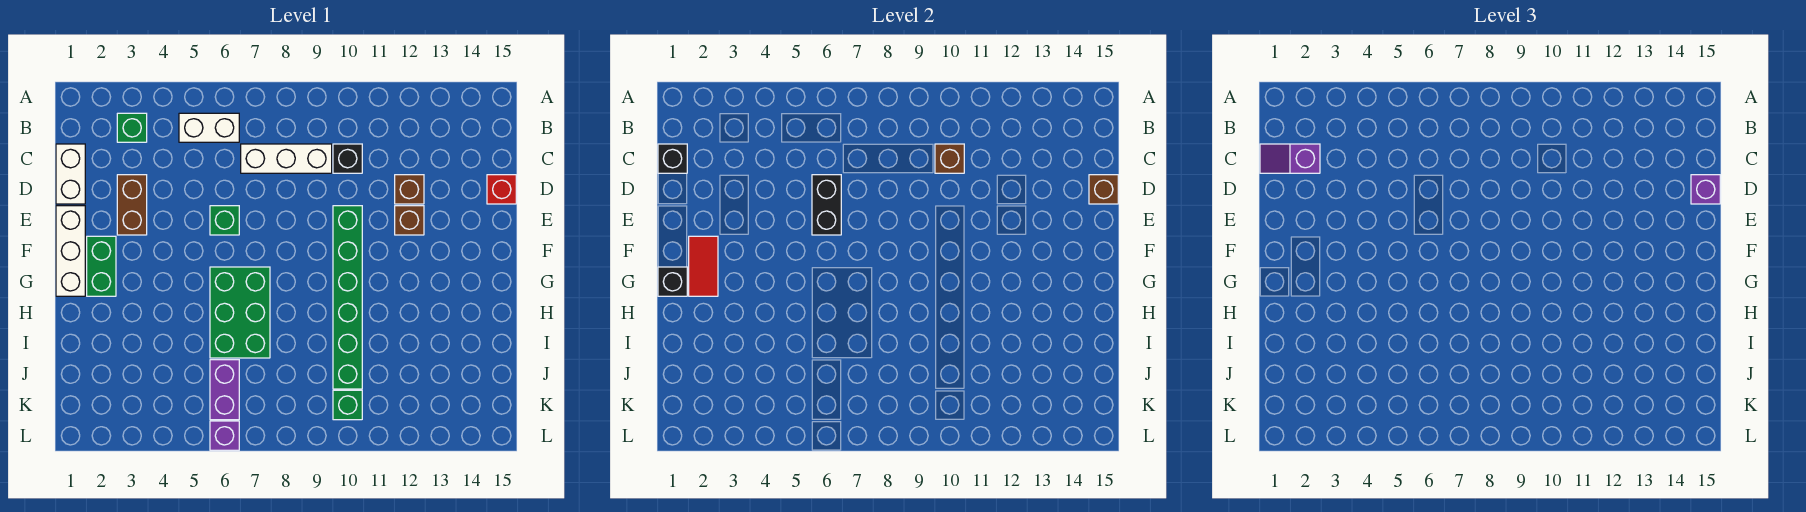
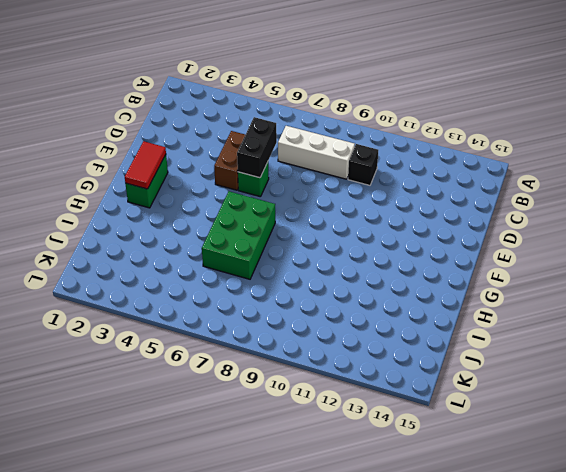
brown 1x2 brick [214,131,245,190] -> brown 1x2 brick moved to [117,175,147,235]
none -> green 1x1 brick [117,113,147,142]
none -> white 1x2 brick [179,113,239,142]
none -> white 1x2 brick [56,144,85,204]

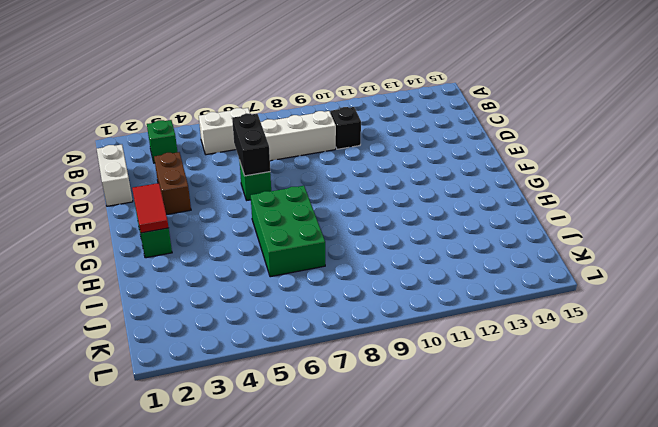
none -> brown 1x1 brick [395,175,424,204]
none -> red 1x1 brick [487,175,516,204]
none -> white 1x3 brick [56,206,85,296]

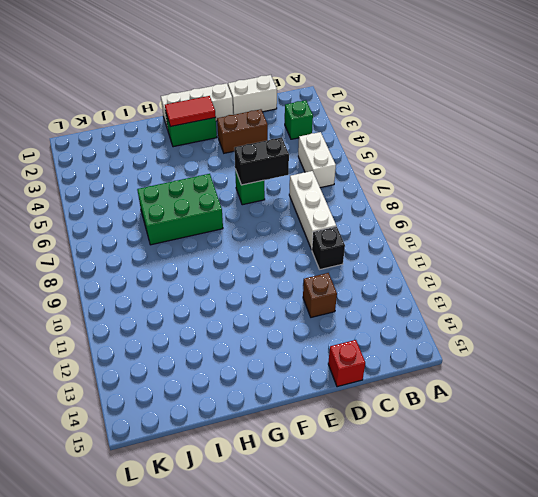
none -> green 1x6 brick [333,206,362,389]
none -> brown 1x1 brick [395,206,424,235]
none -> purple 1x2 brick [210,360,239,420]

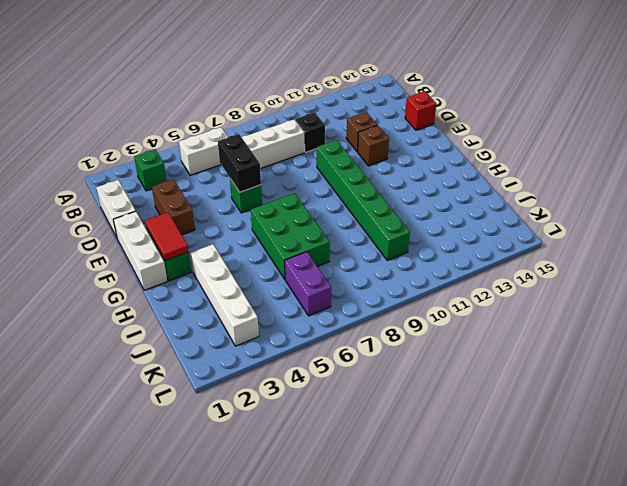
white 1x4 brick [190,244,259,346] -> none
none -> green 1x1 brick [333,390,362,420]
none -> purple 1x1 brick [210,421,239,450]
none -> black 1x1 brick [658,144,687,173]

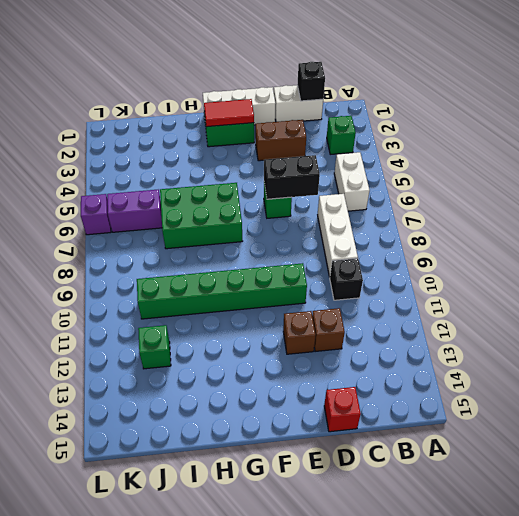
green 1x1 brick [138,325,171,369] -> green 1x1 brick moved to [333,390,362,420]
none -> brown 1x1 brick [935,144,964,173]
none -> brown 1x1 brick [1089,175,1118,204]
none -> black 1x1 brick [658,267,687,296]

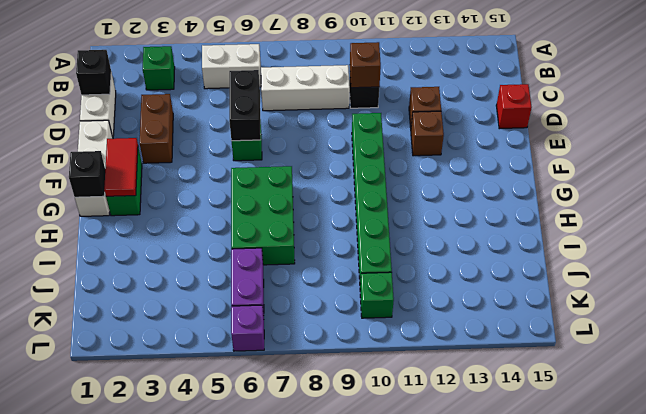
none -> brown 1x1 brick [1089,175,1118,204]
none -> purple 1x2 slope [1260,144,1320,173]
none -> purple 1x1 brick [1691,175,1720,204]

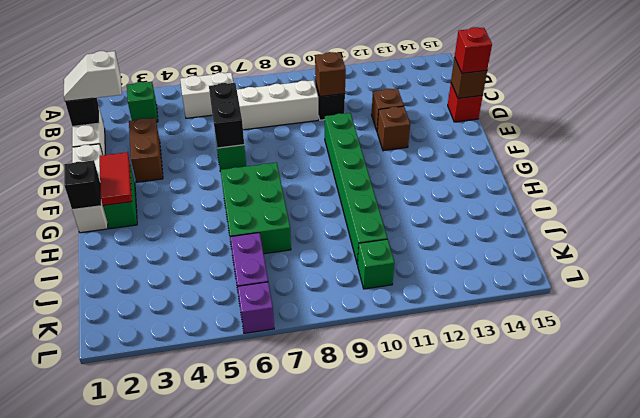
white 1x2 slope [64,51,122,101] -> purple 1x2 slope [1260,144,1320,173]
red 1x1 brick [455,27,492,73] -> purple 1x1 brick [1691,175,1720,204]

